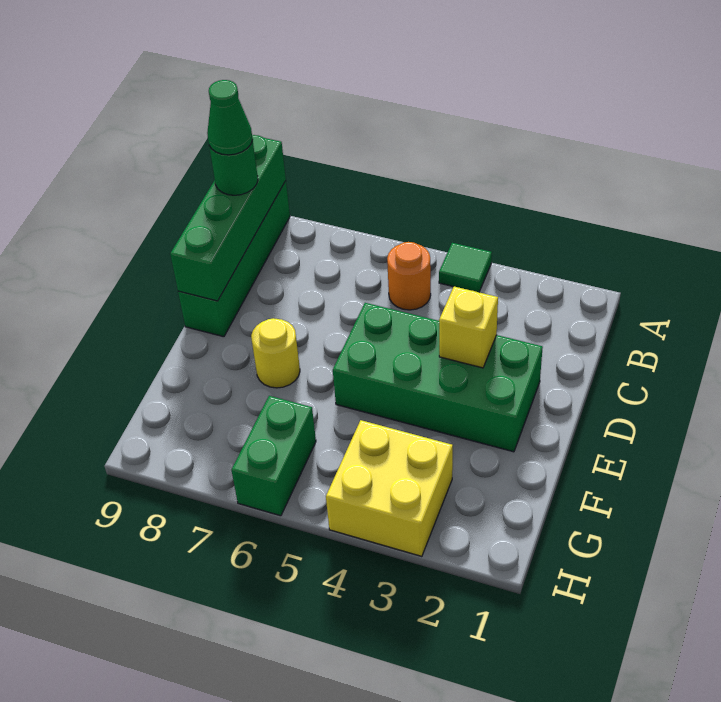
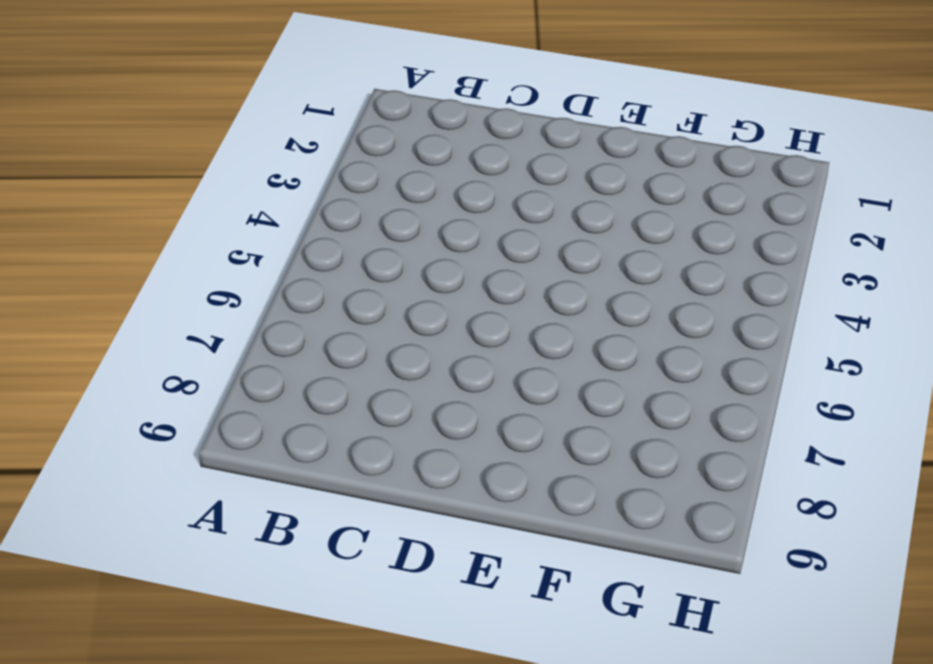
none -> green 1x1 tile [439,243,492,292]
none -> green 1x4 brick [178,181,290,337]

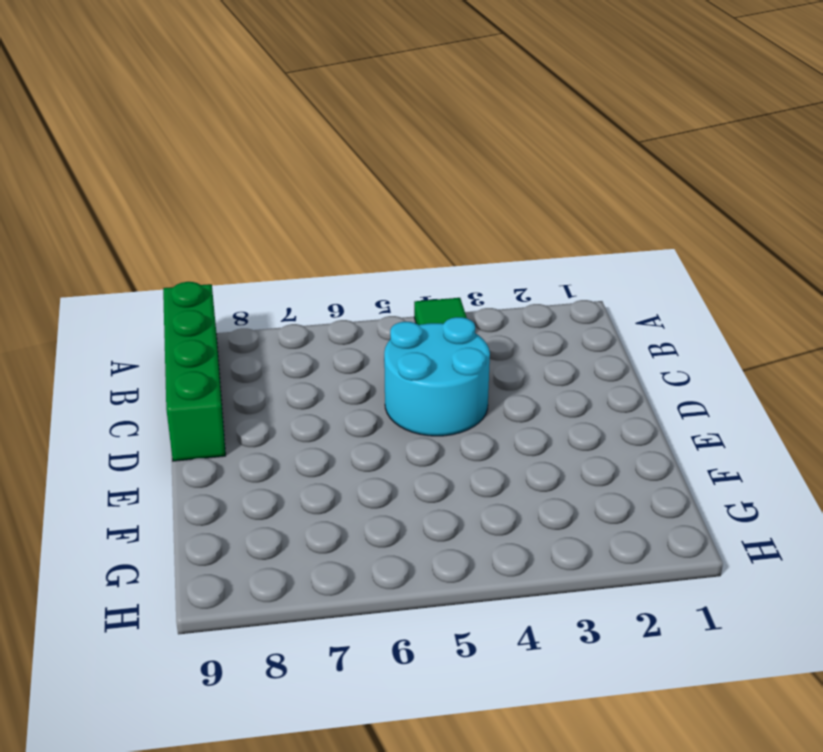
cyan 2x2 round brick [384,317,490,436] -> green 2x4 brick [333,303,543,452]
none -> orange 1x1 round brick [387,242,431,310]
none -> yellow 1x1 round brick [251,318,300,388]

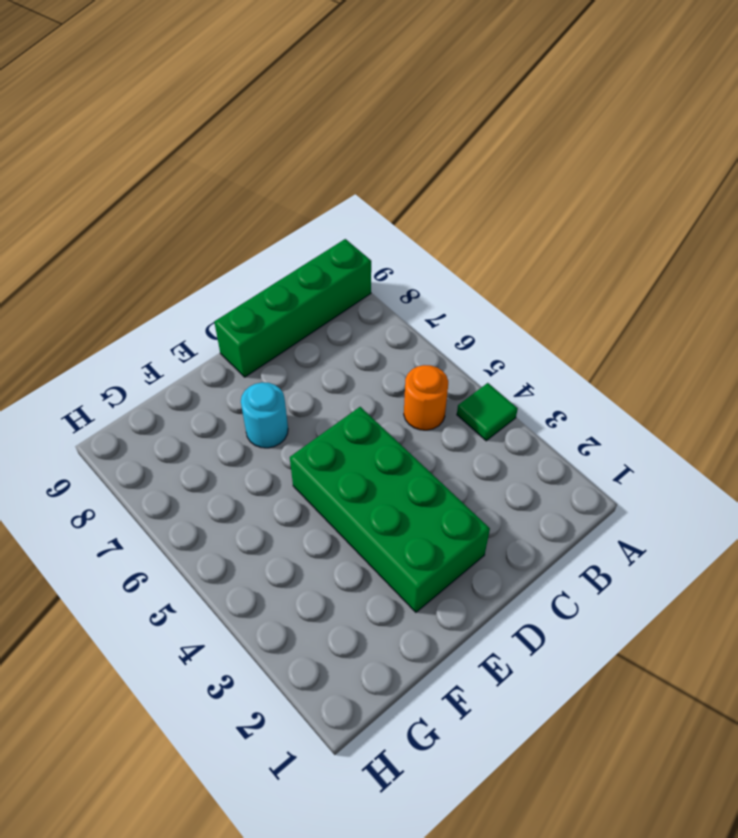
cyan 1x1 round brick [241,382,288,448] -> yellow 1x1 round brick [251,318,300,388]
none -> yellow 2x2 brick [326,420,453,556]
none -> green 1x2 brick [231,396,316,516]

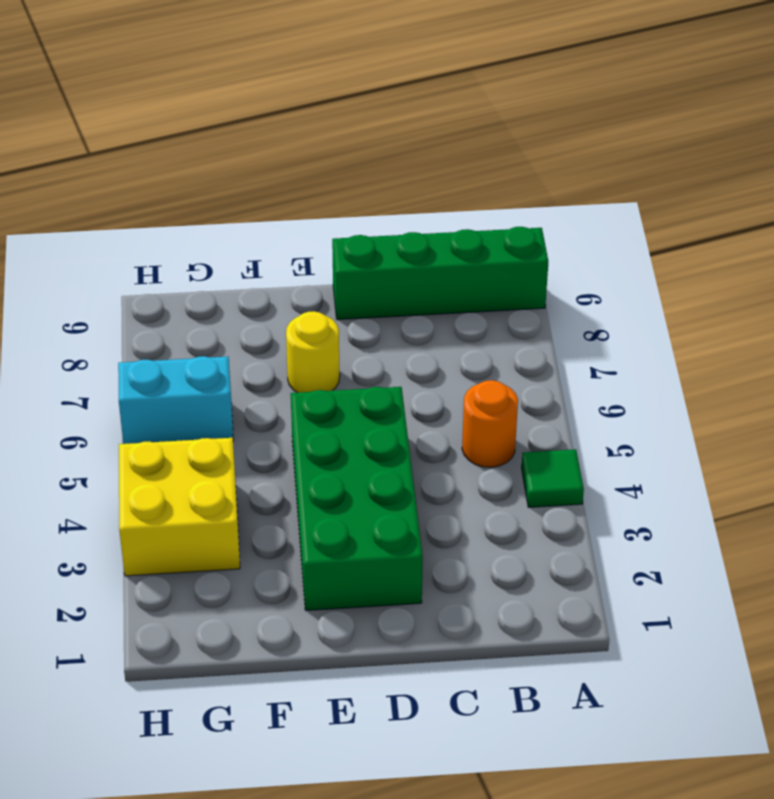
cyan 1x2 brick [118,356,233,444] -> green 1x2 brick [231,396,316,516]
none -> green 1x4 brick [170,135,286,301]
none -> yellow 1x1 brick [439,287,498,368]

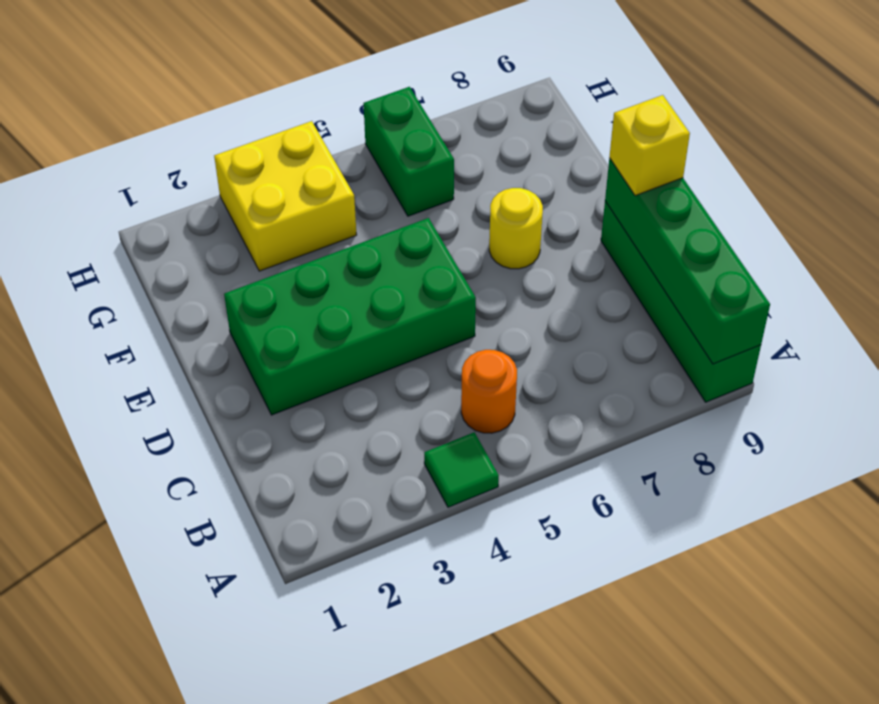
yellow 1x1 brick [609,95,690,196] -> yellow 1x1 brick moved to [439,287,498,368]
none -> green 1x1 round brick [209,141,258,195]
none -> green 1x1 cone [207,80,253,155]

